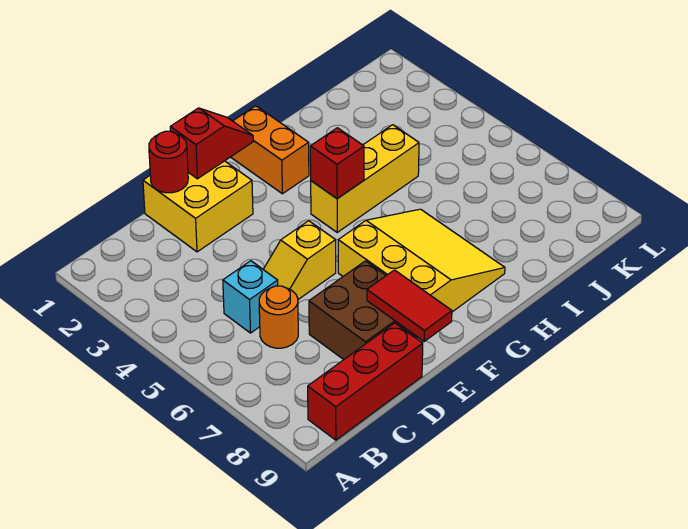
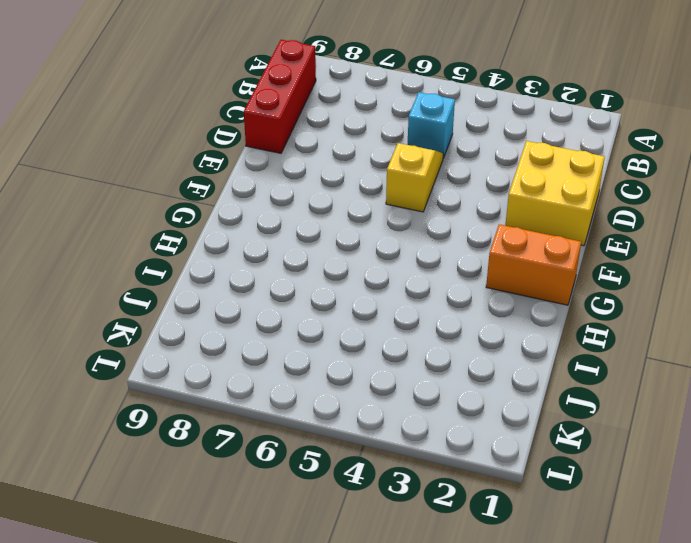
none -> orange 1x1 round brick [259,286,298,348]
none -> brown 2x2 brick [309,261,417,360]
none -> yellow 3x3 slope [338,209,505,312]

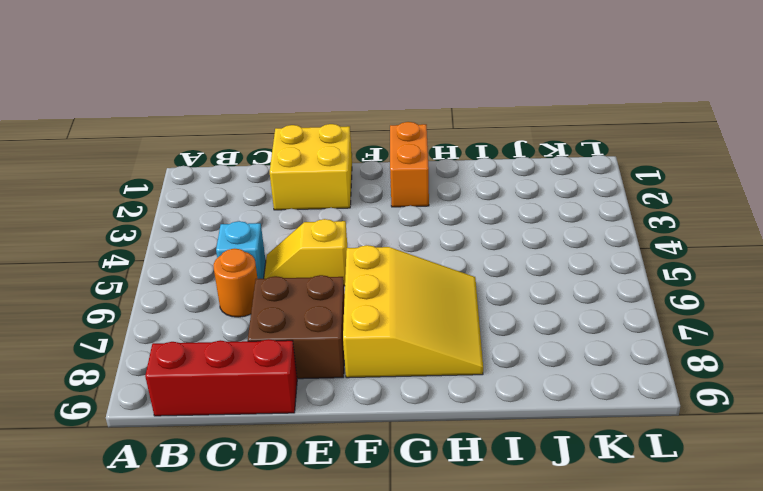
none -> yellow 1x3 brick [311,125,419,232]
none -> red 1x1 round brick [149,131,188,193]
none -> red 1x2 slope [170,108,253,179]

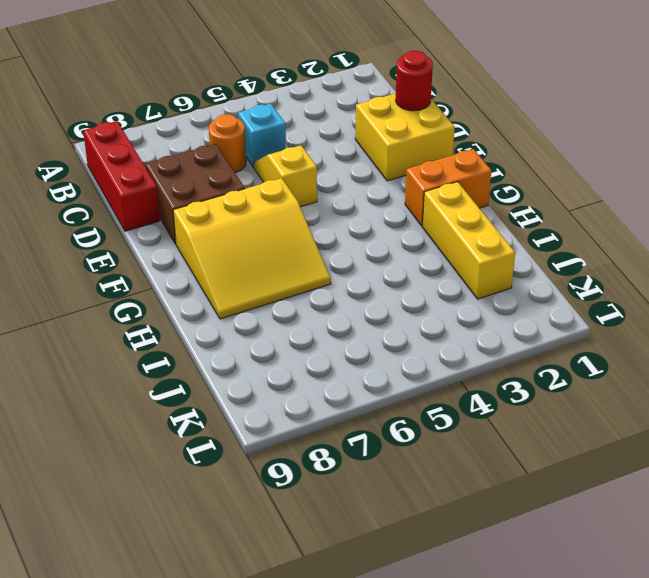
yellow 1x3 brick [423,182,515,299] -> yellow 1x3 brick moved to [311,125,419,232]
none -> red 1x2 slope [170,108,253,179]
none -> red 1x2 tile [367,270,452,341]
none -> red 1x1 brick [310,128,364,199]

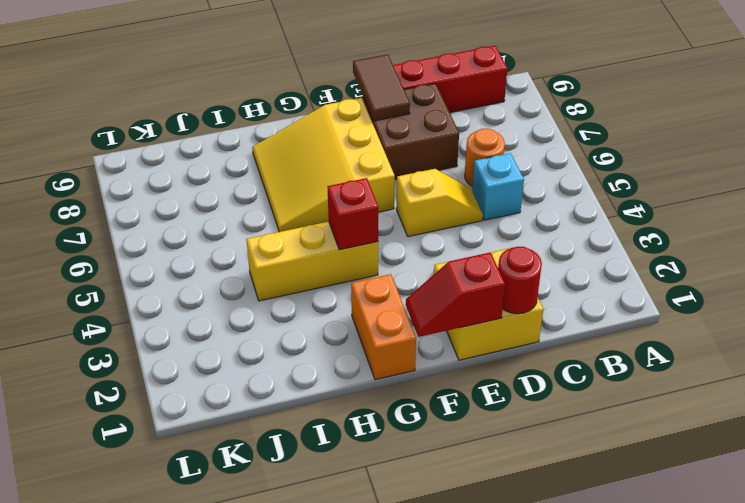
brown 1x2 tile [353,54,410,121] -> red 1x2 tile [367,270,452,341]

